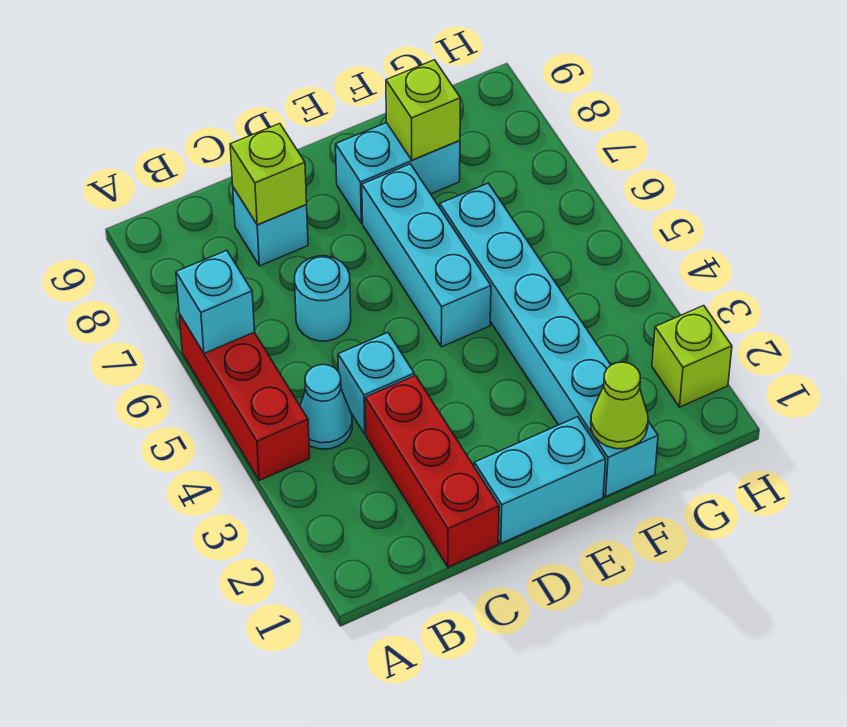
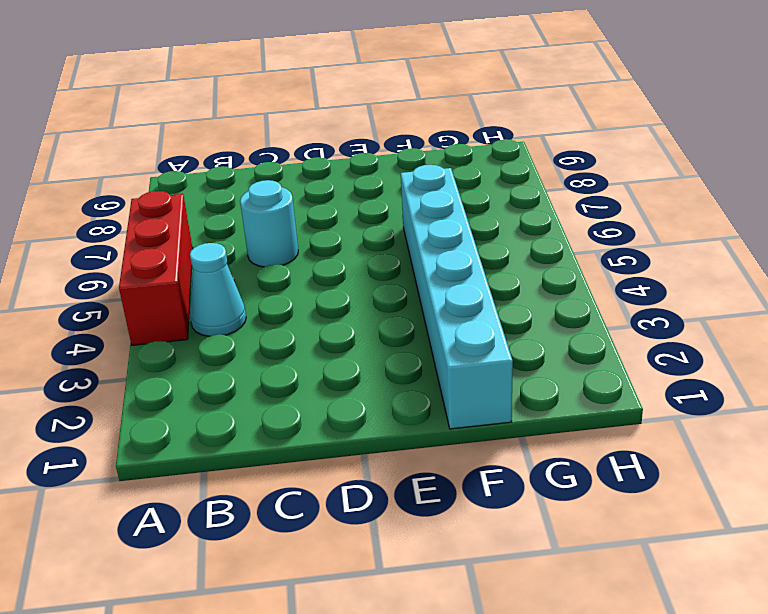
none -> red 1x3 brick [365,376,499,567]
none -> cyan 1x1 brick [338,333,414,434]
none -> cyan 1x1 brick [233,187,308,266]

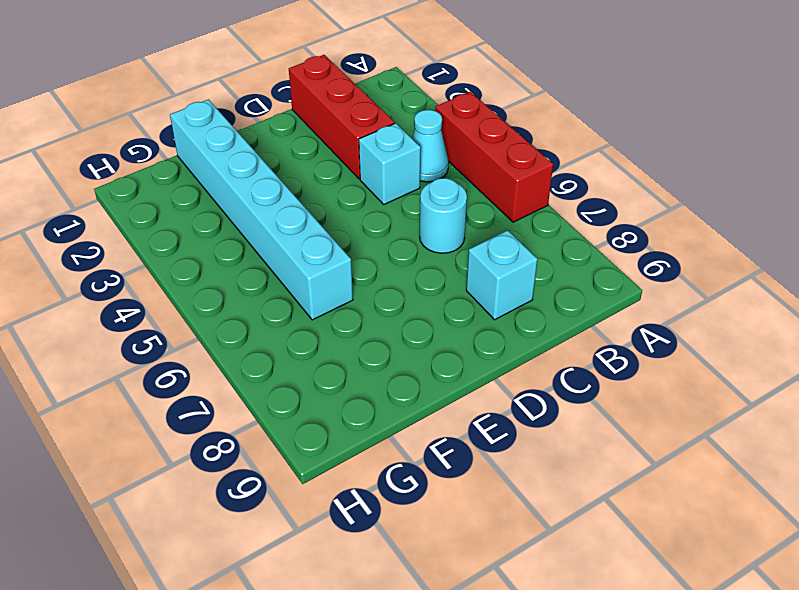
none -> cyan 1x2 brick [474,417,606,543]
none -> cyan 1x3 brick [362,164,491,347]
none -> cyan 1x2 brick [336,123,460,223]

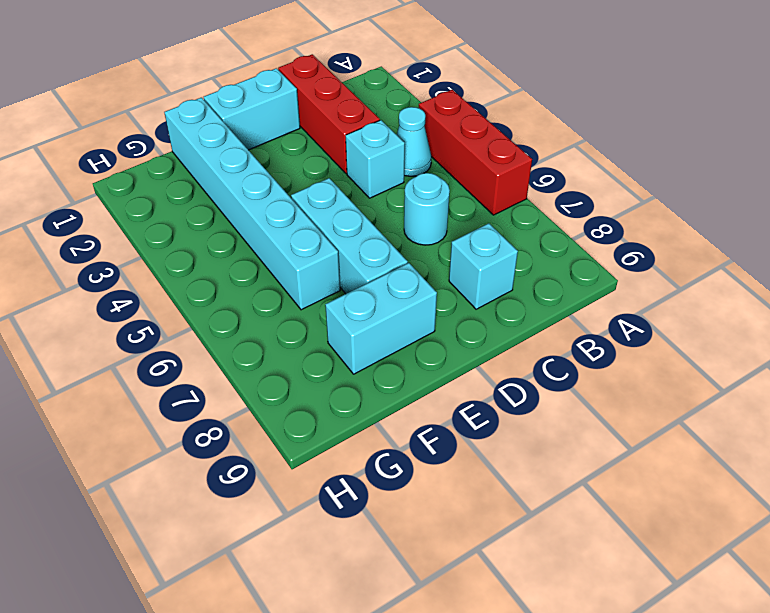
none -> lime 1x1 brick [652,306,732,407]
none -> cyan 1x1 brick [176,250,255,353]
none -> lime 1x1 brick [230,124,307,225]

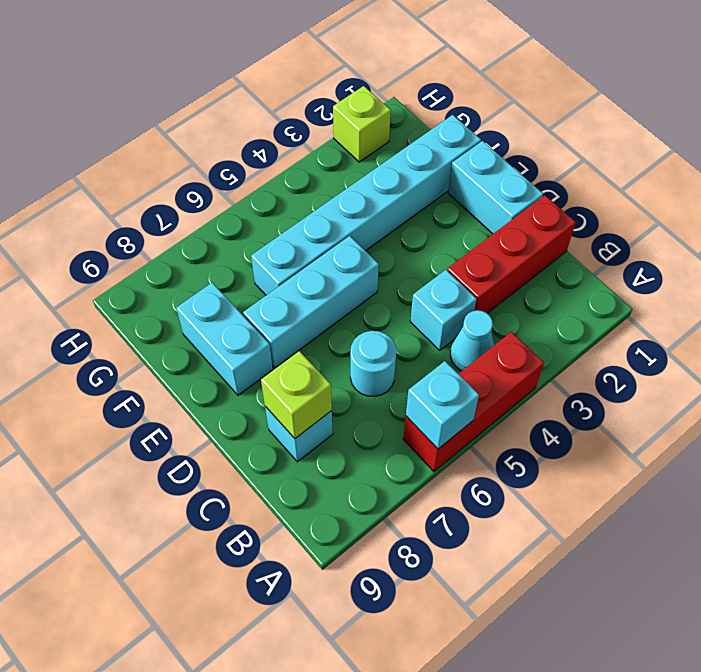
none -> lime 1x1 cone [591,362,648,449]
none -> lime 1x1 brick [386,60,461,160]

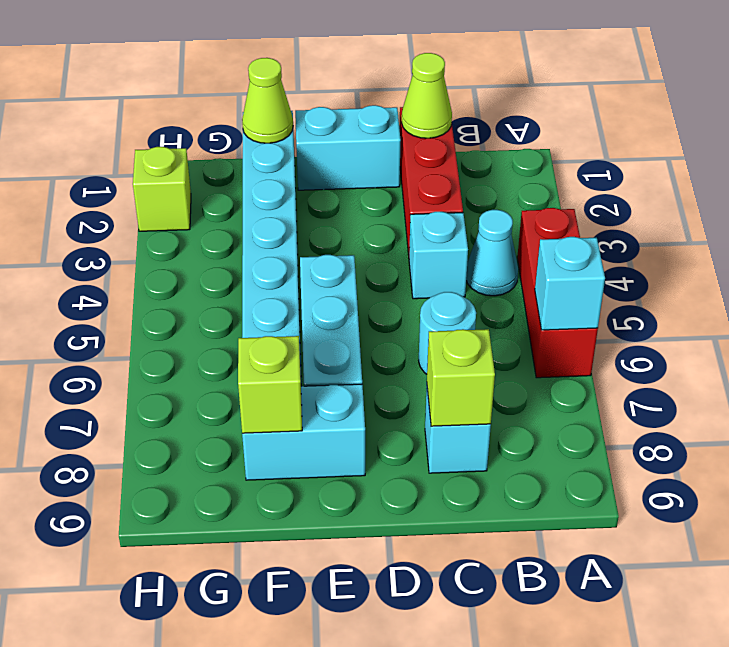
lime 1x1 cone [402,53,452,138] -> none

